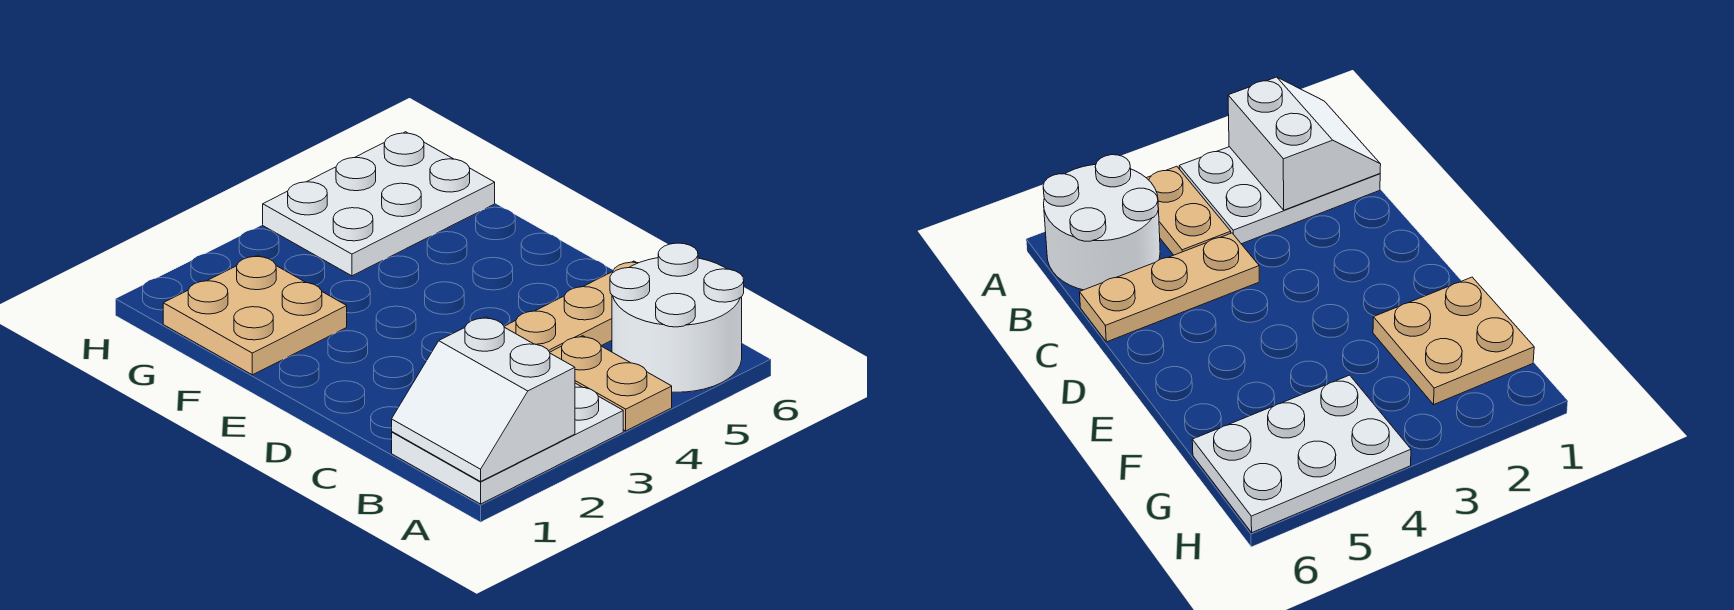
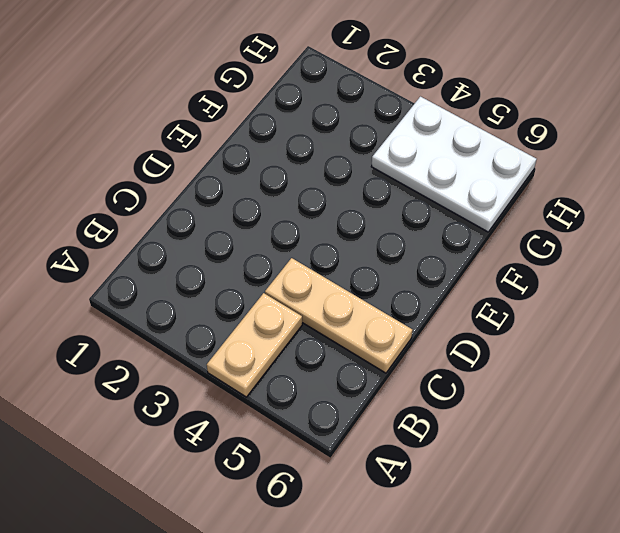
none -> white 2x3 plate [392,383,623,504]
none -> white 2x2 round brick [610,243,744,392]

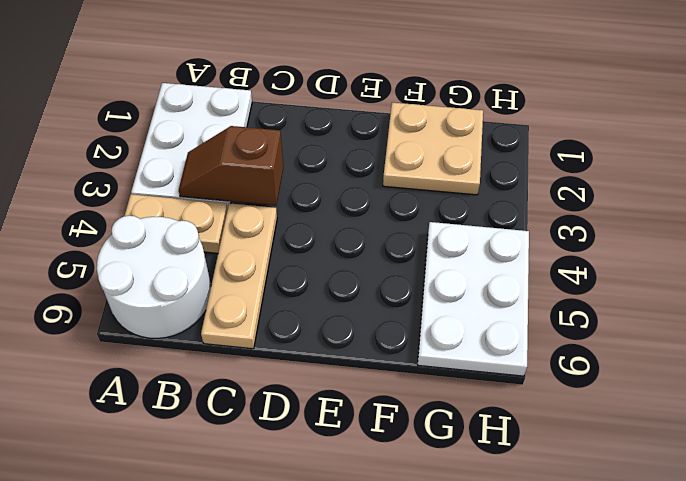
brown 1x2 slope [179,126,283,205] -> none
none -> white 2x2 slope [392,317,575,481]

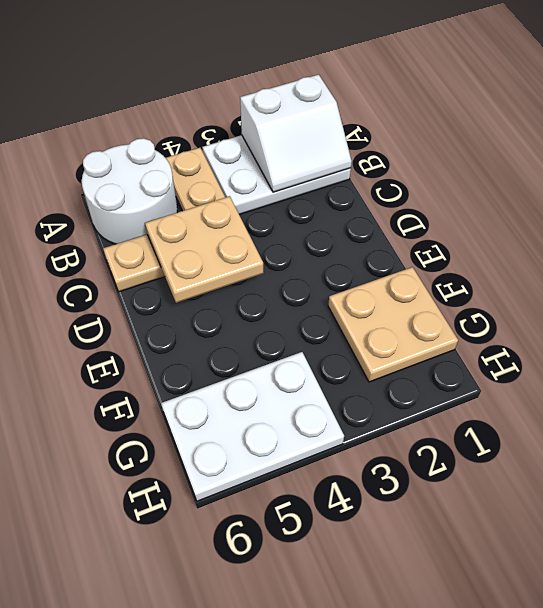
white 2x2 slope [240,75,352,192] -> white 2x2 slope turned to [392,317,575,481]
tan 2x2 plate [145,196,264,303] -> none

